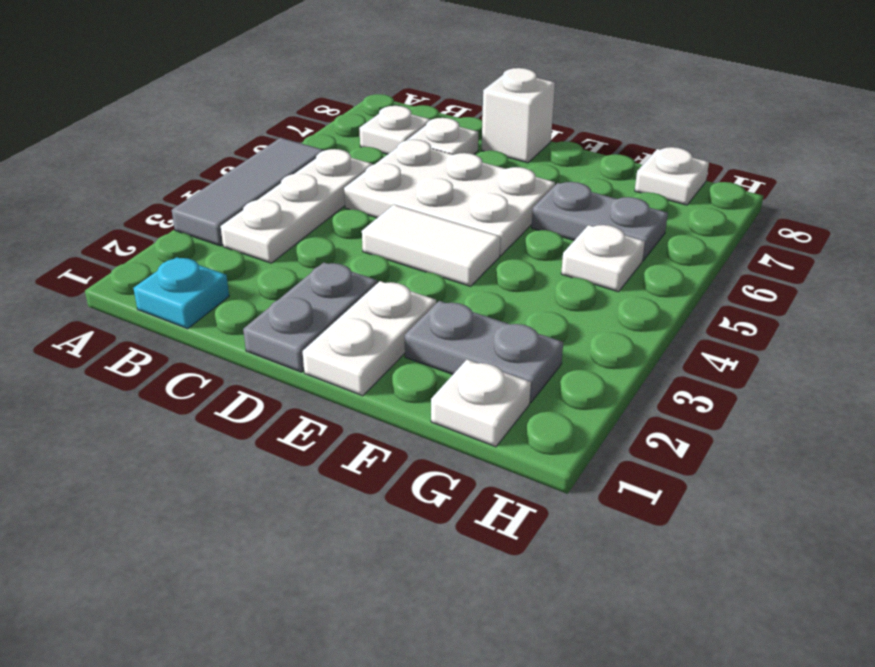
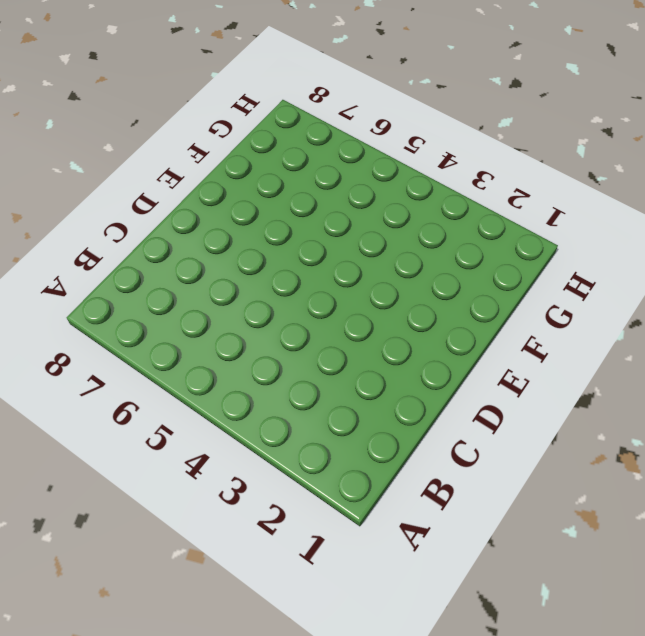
none -> grey 1x3 tile [172,138,325,246]
none -> cyan 1x1 plate [133,257,229,329]
none -> white 1x3 plate [221,149,373,263]

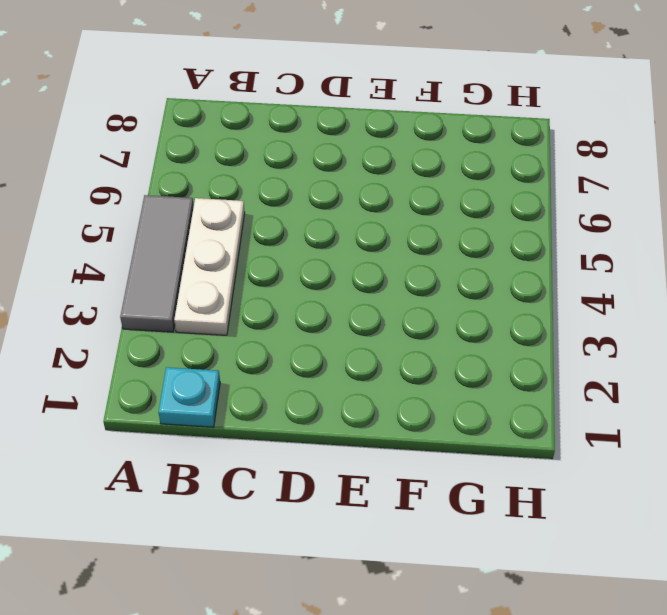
none -> white 1x1 plate [359,106,430,154]
none -> white 2x3 plate [344,140,555,256]
none -> white 1x1 plate [407,118,478,155]

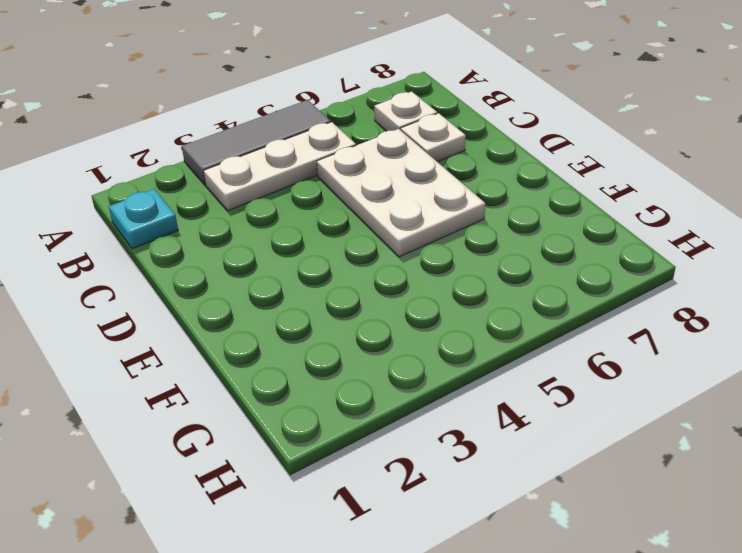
none -> grey 1x2 plate [243,262,377,372]
none -> white 1x2 tile [362,205,500,286]
none -> white 1x1 brick [482,68,555,163]

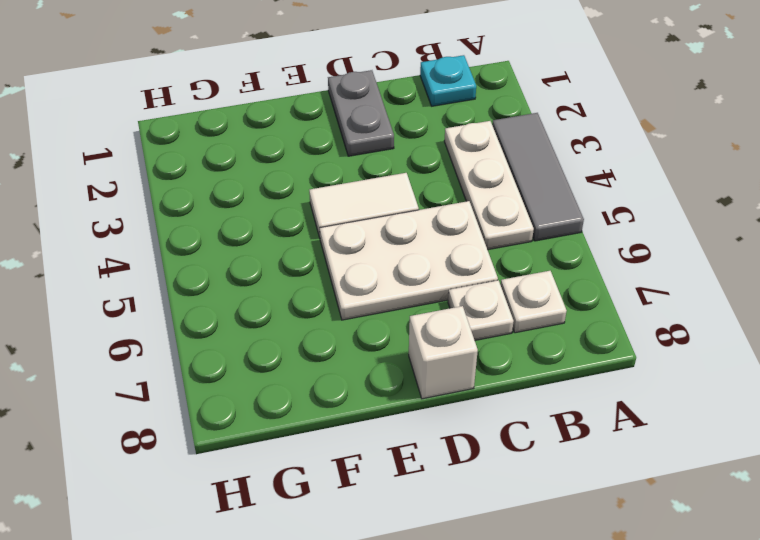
none -> white 1x2 plate [303,281,436,396]
none -> grey 1x2 plate [405,301,563,403]
none -> grey 1x2 plate [532,182,668,260]

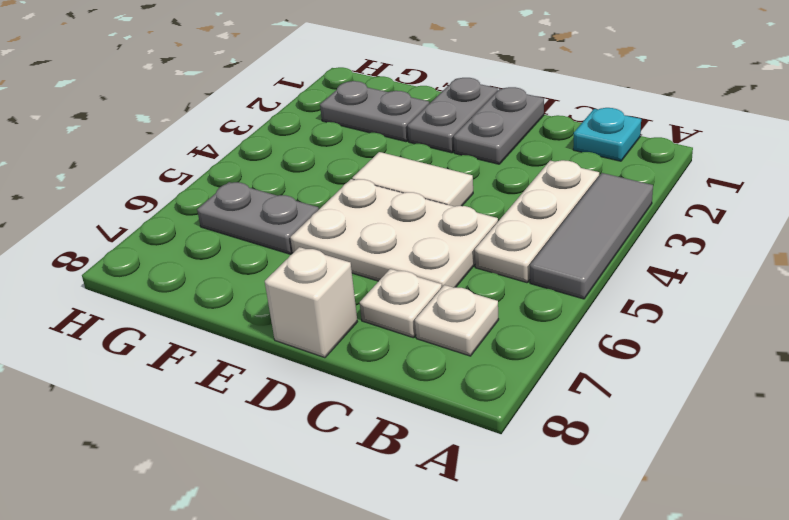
grey 1x2 plate [407,78,498,153] -> white 1x2 plate [303,281,436,396]
none -> white 1x1 plate [431,360,531,447]
none -> white 1x1 plate [561,225,645,292]
none -> white 1x1 plate [635,147,709,205]

